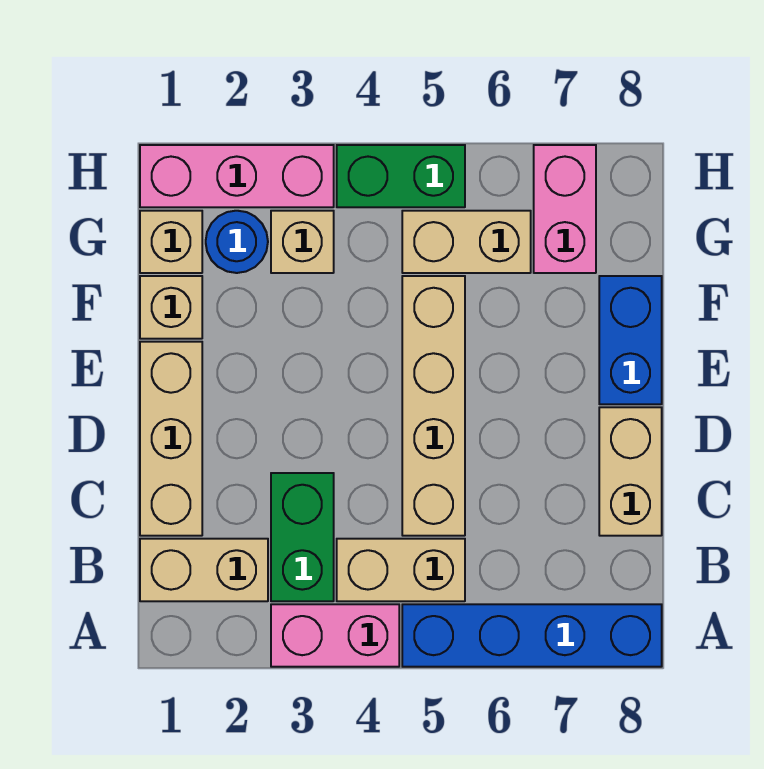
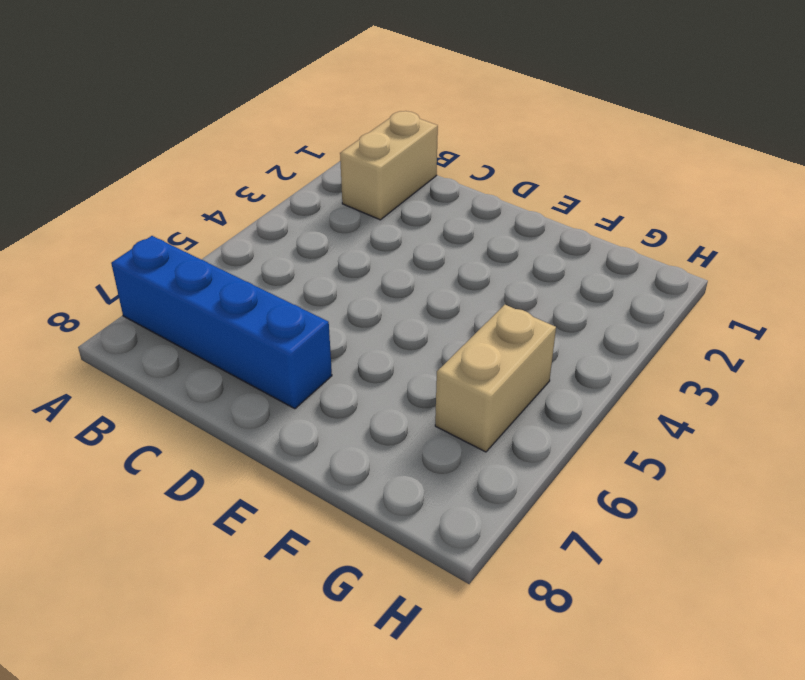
blue 1x4 brick [111,236,332,409] -> blue 1x4 brick turned to [402,604,662,667]
none -> pink 1x2 brick [271,604,399,667]
none -> green 1x2 brick [271,473,334,601]
none -> tan 1x2 brick [337,539,465,601]

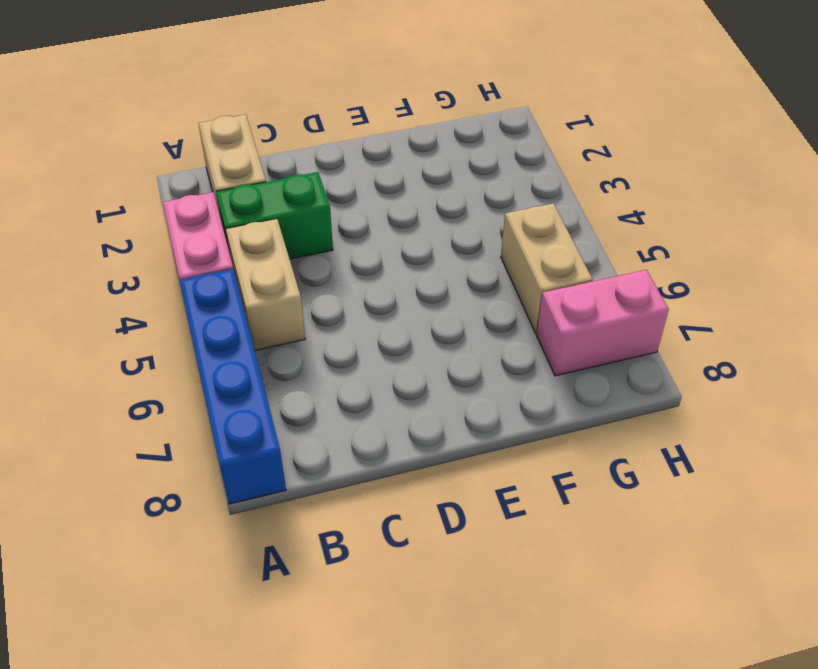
none -> tan 1x3 brick [140,342,202,536]
none -> tan 1x4 brick [402,276,465,536]
none -> tan 1x2 brick [599,407,662,536]

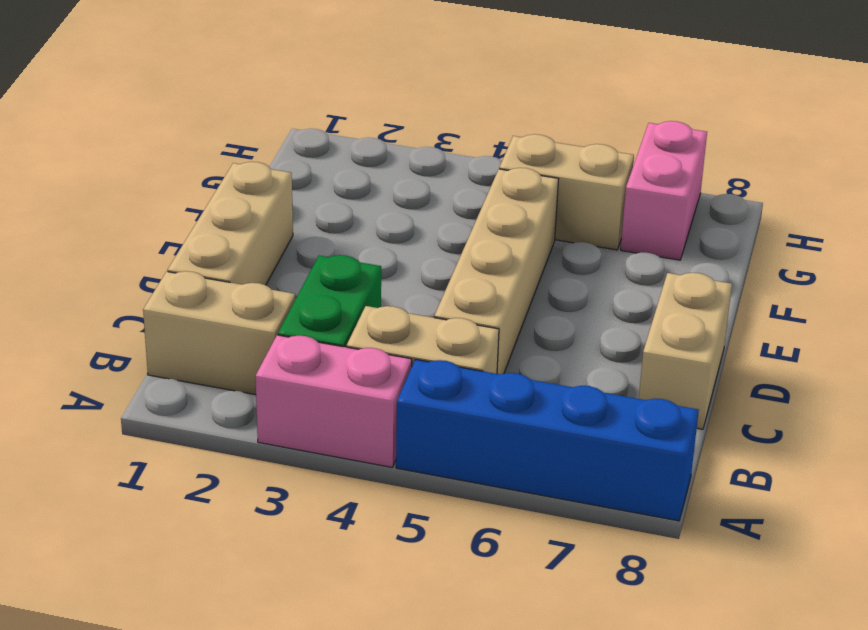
none -> blue 1x2 brick [599,276,662,404]
none -> tan 1x1 brick [140,276,202,339]
none -> tan 1x1 brick [140,211,202,273]

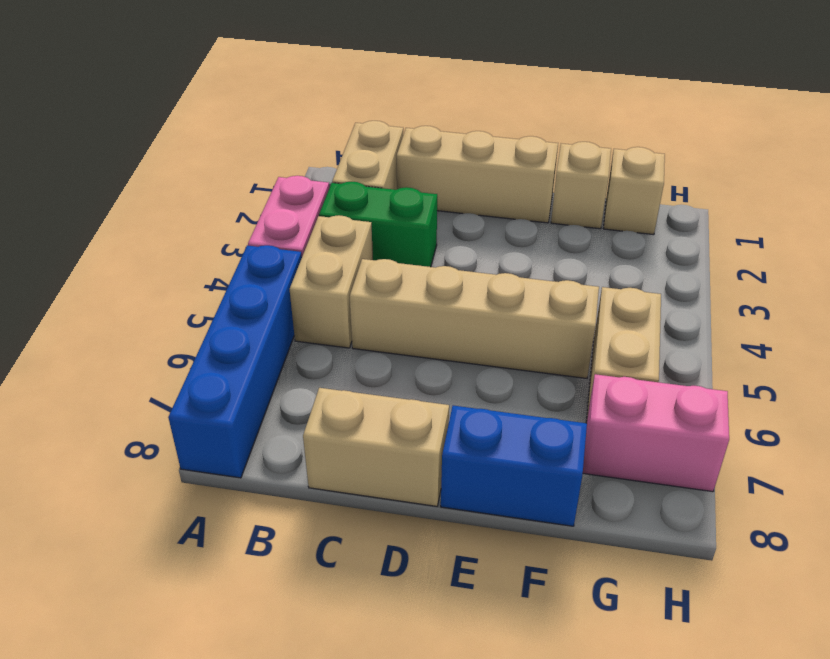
none -> blue 1x1 round brick [206,211,268,273]
none -> tan 1x1 brick [271,211,334,273]
none -> pink 1x3 brick [140,145,334,207]

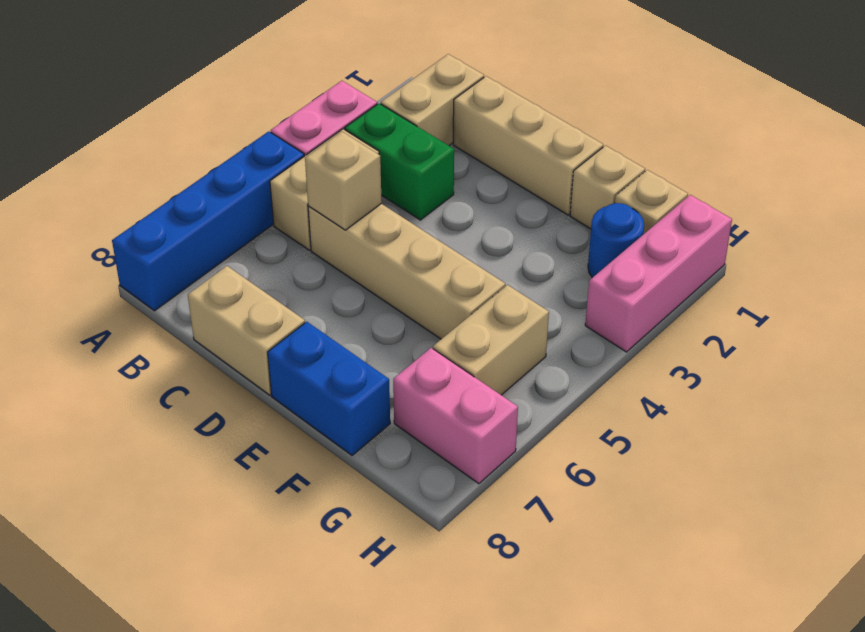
tan 1x1 brick [305,132,382,230] -> tan 1x1 brick moved to [271,211,334,273]
none -> green 1x2 brick [337,145,465,207]

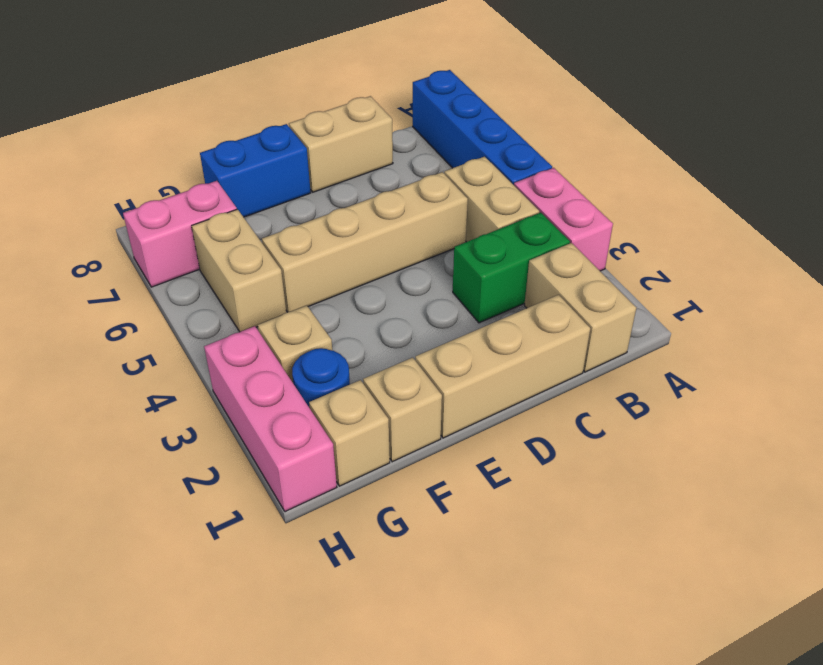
none -> green 1x2 brick [337,145,465,207]

